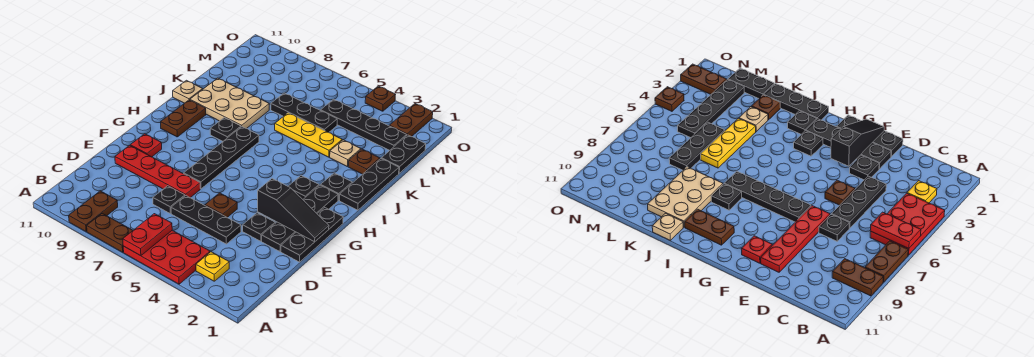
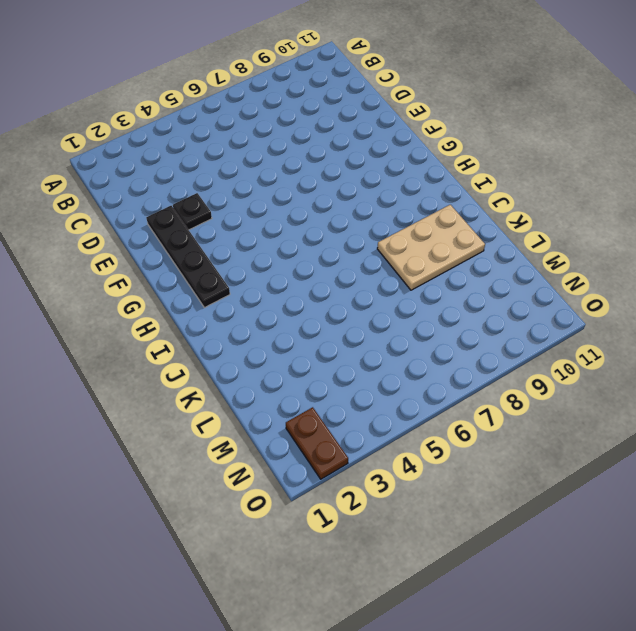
none -> red 2x3 plate [123,230,210,284]
none -> brown 1x2 plate [87,213,133,252]
none -> brown 1x2 plate [69,191,118,232]
none -> yellow 1x1 plate [196,252,229,281]

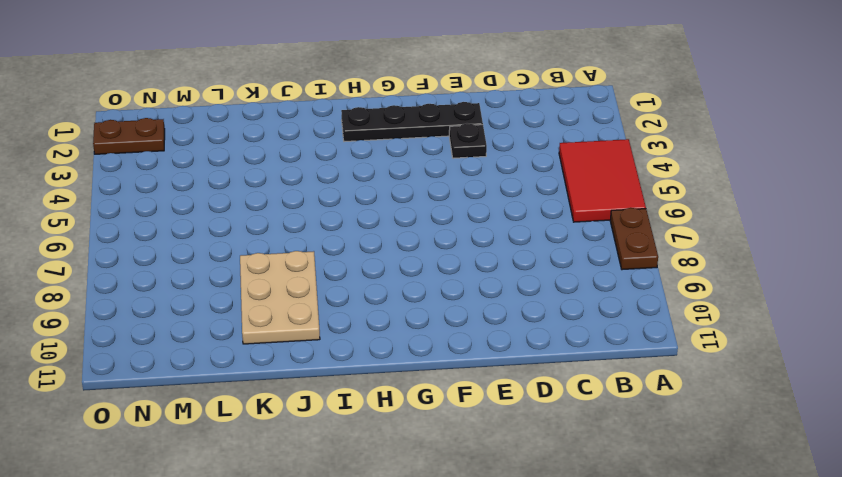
red 2x3 tile [559,139,646,222] -> red 2x3 plate [123,230,210,284]
none -> brown 1x2 plate [69,191,118,232]
none -> yellow 1x1 plate [196,252,229,281]
none -> black 1x3 plate [171,196,241,244]
none -> black 1x1 plate [153,186,185,214]

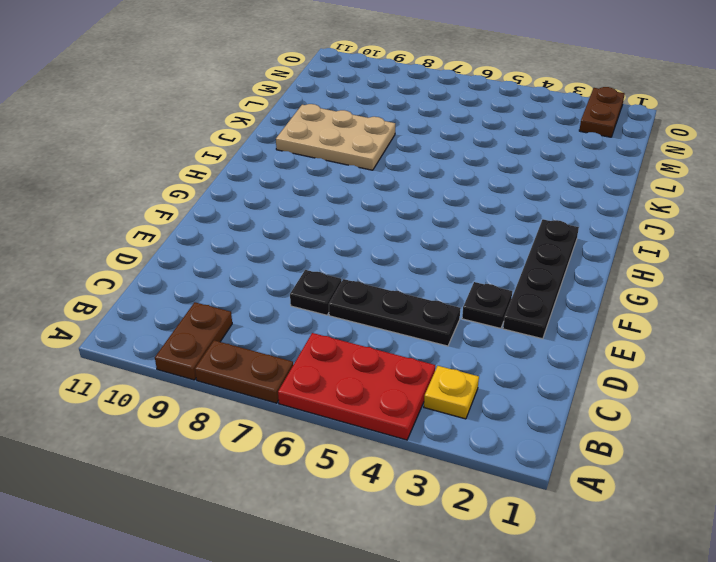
none -> black 1x3 plate [281,208,343,262]
none -> brown 1x1 plate [205,193,237,217]
none -> red 1x4 plate [115,145,200,198]
none -> black 1x4 plate [183,127,259,189]

